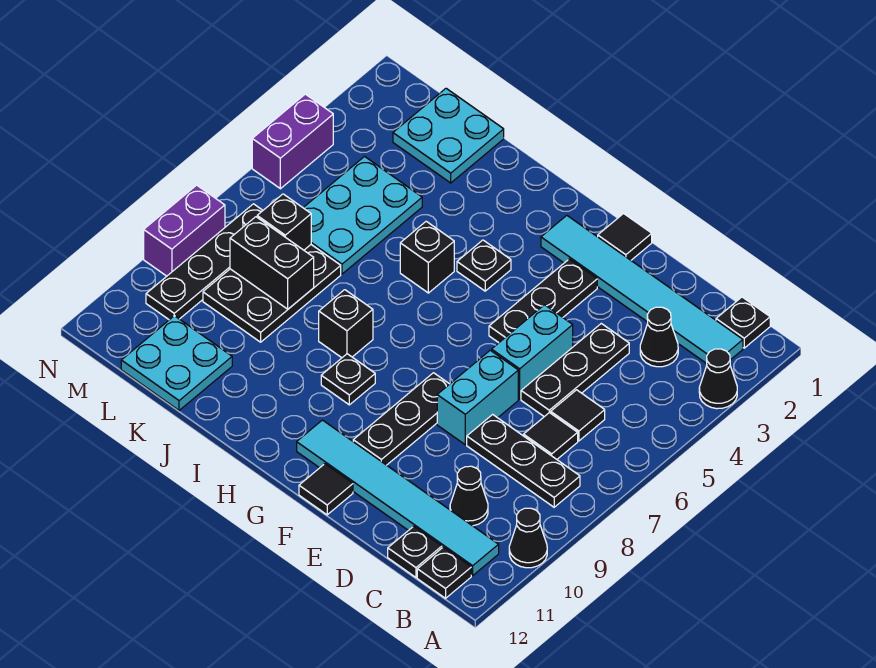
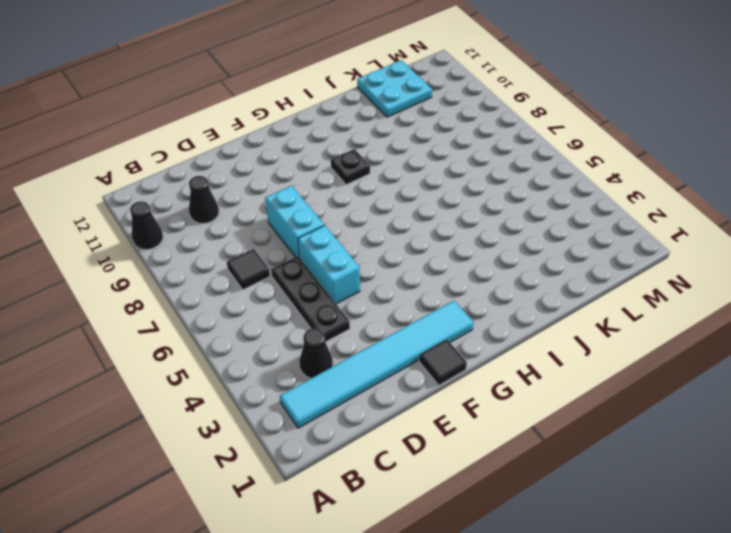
none -> black 1x1 cone [699,349,737,409]
none -> black 1x1 plate [716,297,770,348]
none -> black 1x3 plate [467,414,580,507]
none -> cyan 1x6 tile [297,420,499,575]

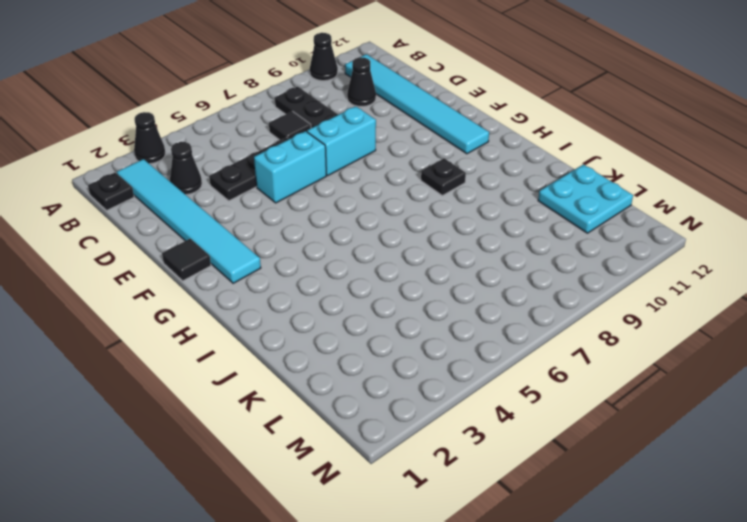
none -> black 1x1 plate [417,547,471,598]
none -> black 1x1 tile [551,390,605,441]
none -> black 1x1 plate [388,526,442,577]
none -> black 1x3 plate [489,259,597,343]

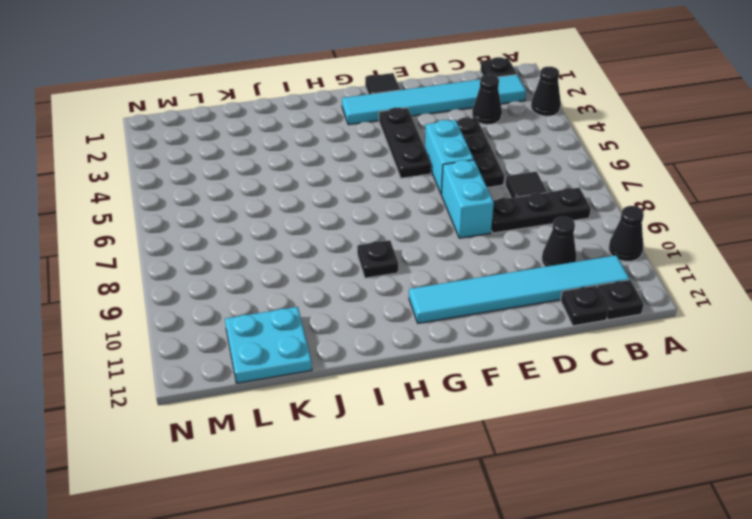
none -> black 1x1 tile [551,390,605,441]
none -> black 1x3 plate [353,373,449,465]
none -> black 1x1 tile [299,464,353,515]
none -> black 1x1 plate [457,240,511,291]

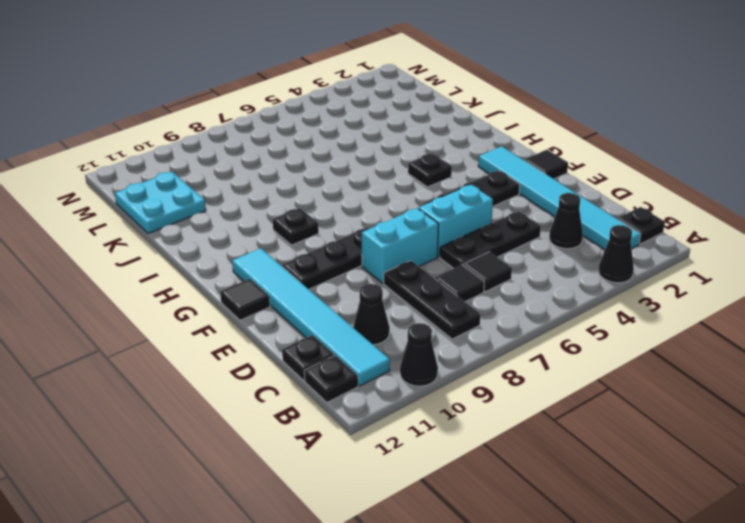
none -> black 1x1 brick [400,221,454,293]
none -> black 1x1 brick [319,290,373,358]
none -> cyan 2x2 plate [393,88,504,183]
none -> cyan 2x3 plate [303,157,422,274]

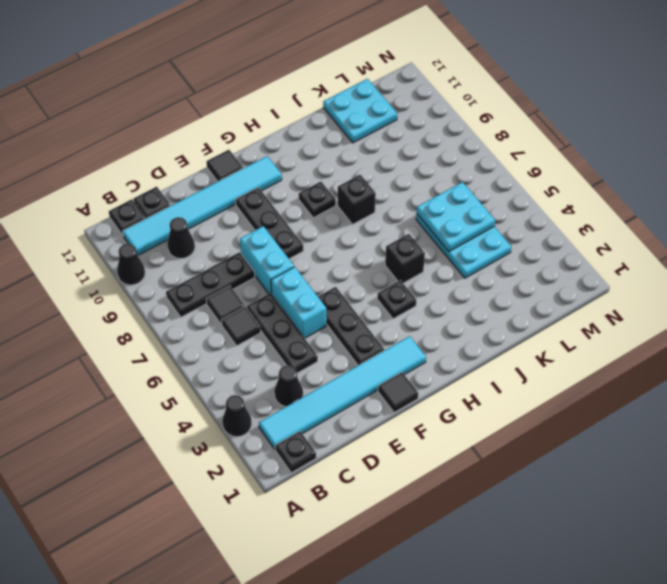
cyan 2x2 plate [417,182,495,251] -> cyan 2x2 plate moved to [393,88,504,183]
none -> black 2x3 plate [203,245,341,342]
none -> black 1x4 plate [146,204,263,320]
none -> purple 1x2 brick [252,94,333,189]
none -> purple 1x2 brick [144,185,225,276]

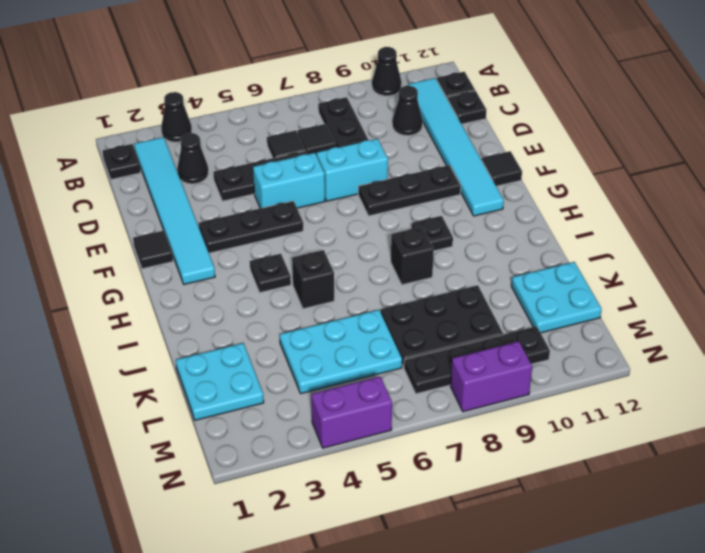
none -> black 1x2 brick [230,217,314,309]
none -> black 1x1 brick [257,194,311,250]

